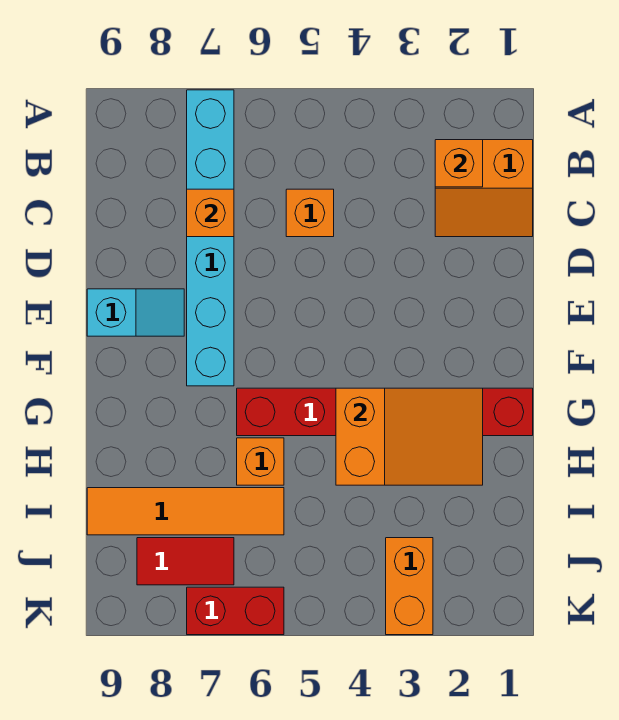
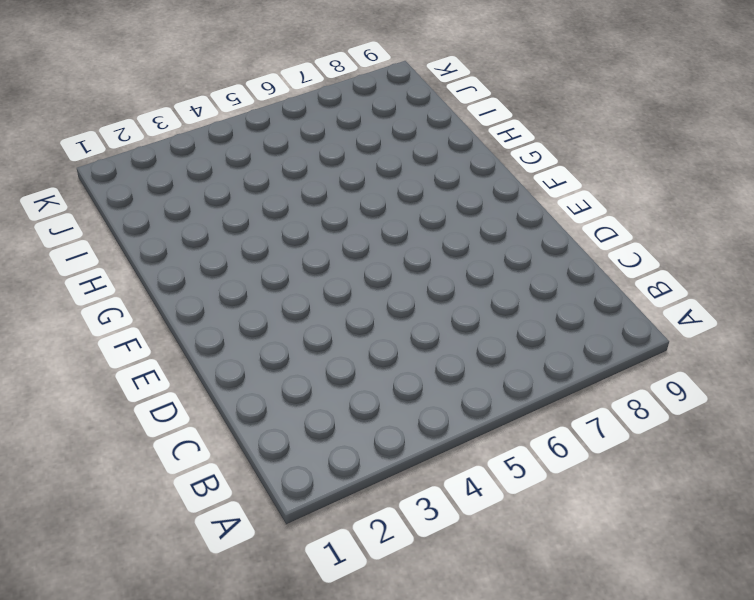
none -> cyan 1x6 brick [187,90,234,386]
none -> orange 2x2 slope [435,140,533,237]
none -> orange 1x1 brick [286,189,334,237]

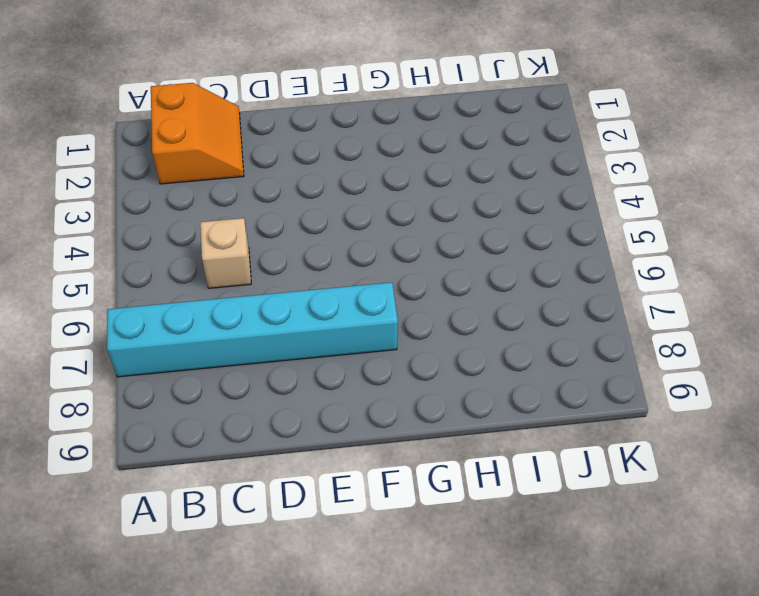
tan 1x1 brick [200,218,251,288] -> orange 1x1 brick [286,189,334,237]
none -> cyan 1x2 slope [87,289,184,336]
none -> red 1x6 brick [237,388,533,436]
none -> orange 1x1 brick [237,438,284,485]

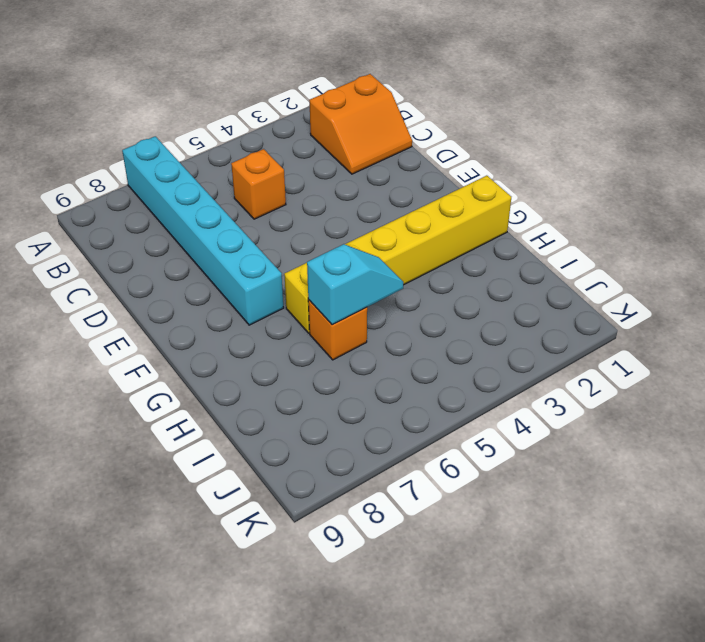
yellow 1x6 brick [284,176,511,333] -> red 1x6 brick [237,388,533,436]
cyan 1x2 slope [307,244,403,325] -> cyan 1x2 slope moved to [87,289,184,336]
none -> orange 1x4 tile [87,488,284,535]
none -> orange 1x2 brick [386,538,433,635]
none -> red 1x2 tile [137,538,234,585]

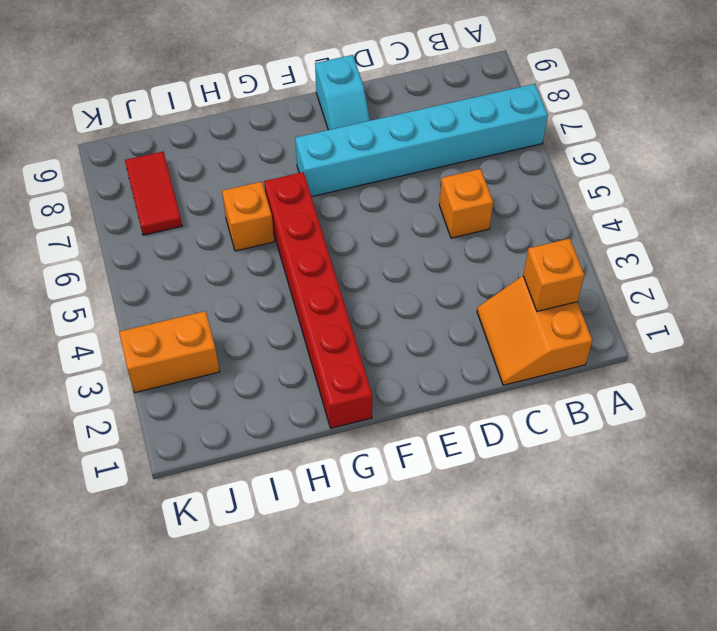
none -> orange 1x4 tile [87,488,284,535]
none -> red 1x2 brick [187,587,284,635]
none -> orange 1x1 brick [187,189,234,237]

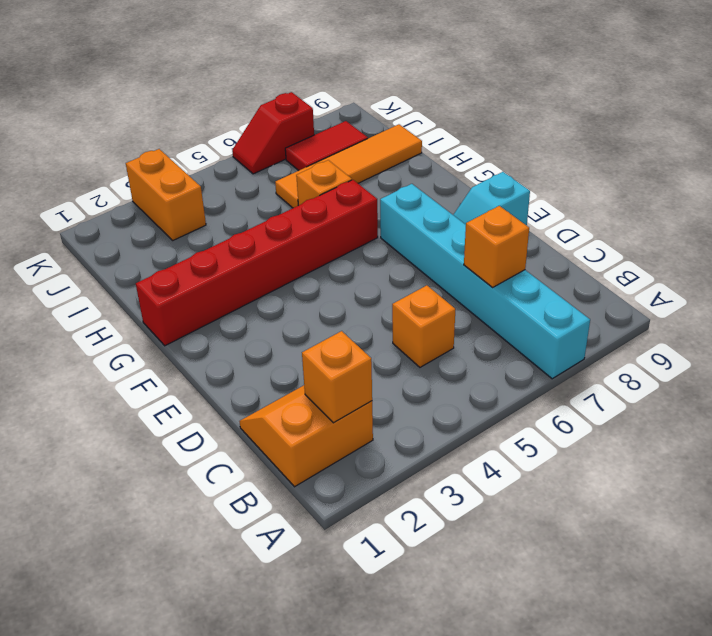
red 1x2 slope [232,92,314,174] -> red 1x2 brick [187,587,284,635]
none -> orange 2x3 slope [336,388,483,485]

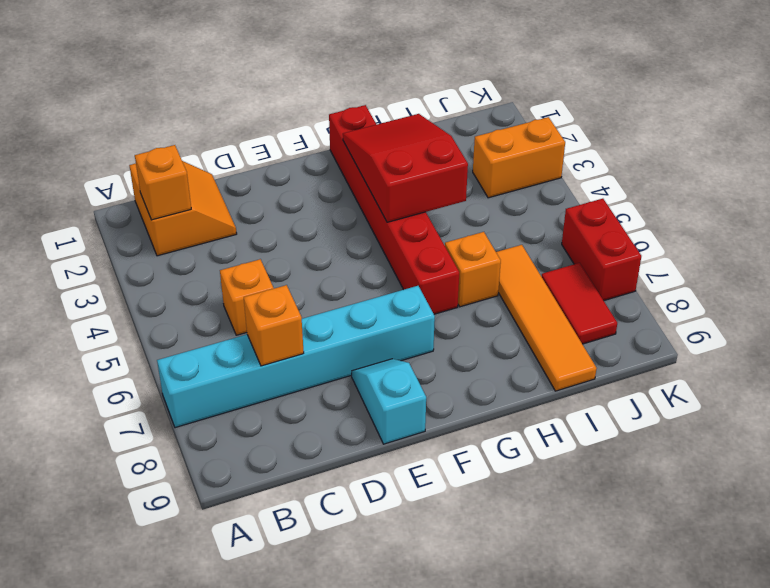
red 2x3 slope [343,114,468,222] -> orange 2x3 slope [336,388,483,485]

